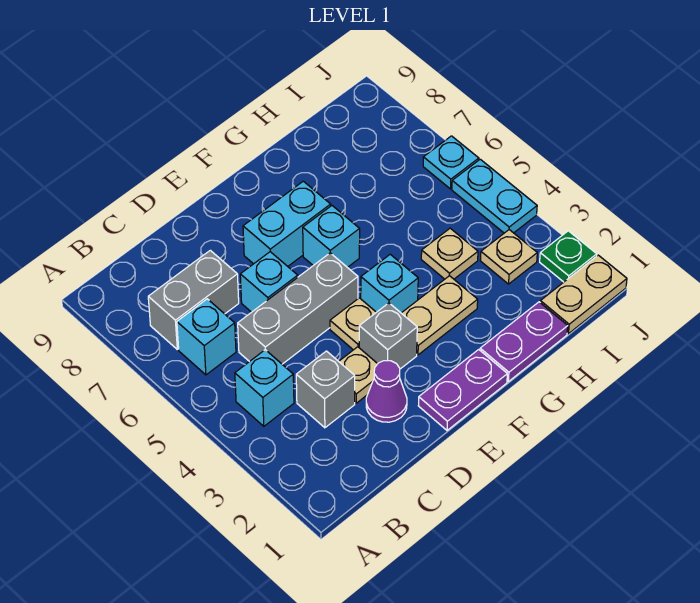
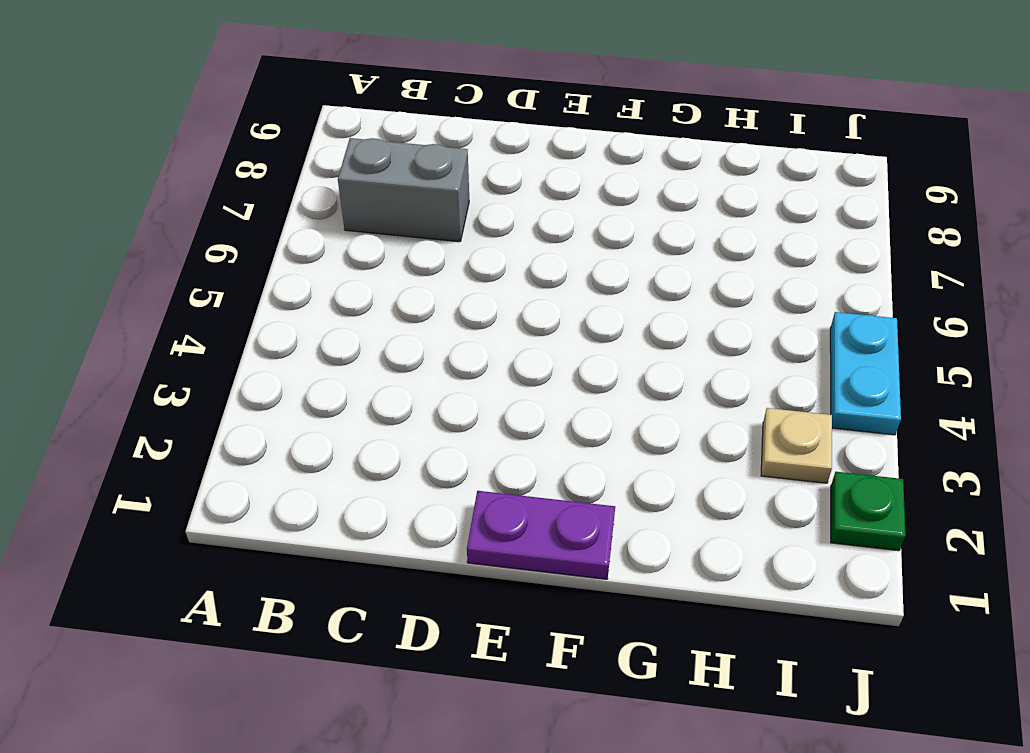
none -> cyan 1x1 brick [235,350,294,426]
none -> cyan 1x1 brick [177,299,236,375]
none -> grey 1x1 brick [296,351,355,428]

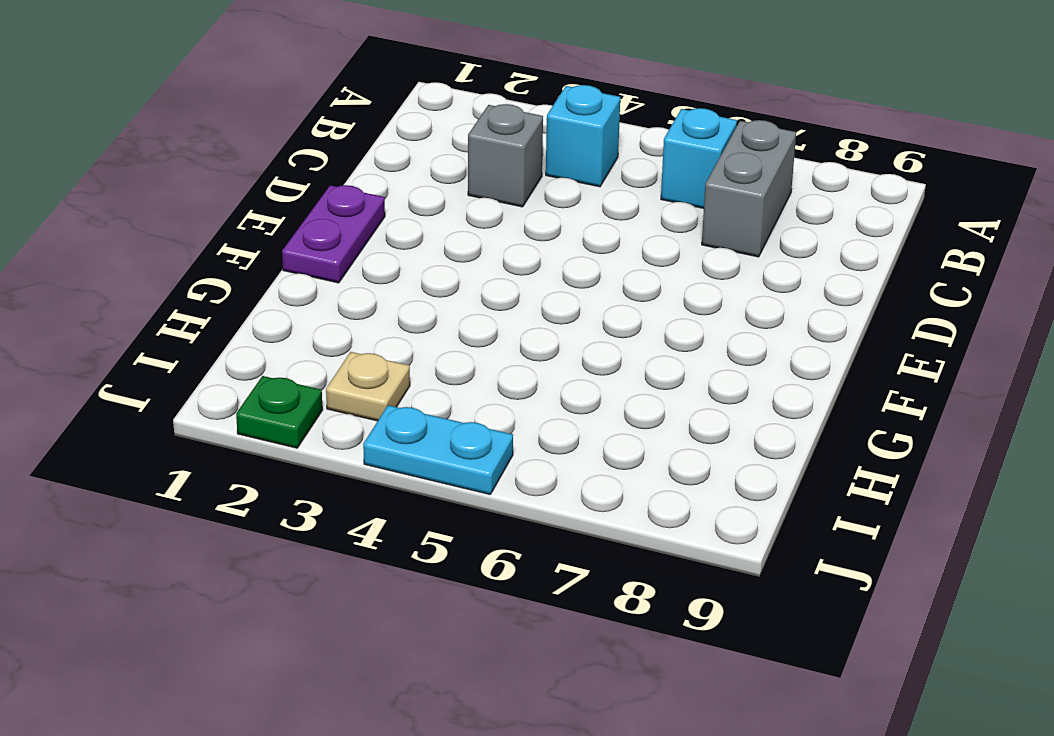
none -> grey 1x3 brick [238,253,358,364]
none -> purple 1x1 cone [366,361,407,422]
none -> tan 1x1 plate [339,347,377,403]

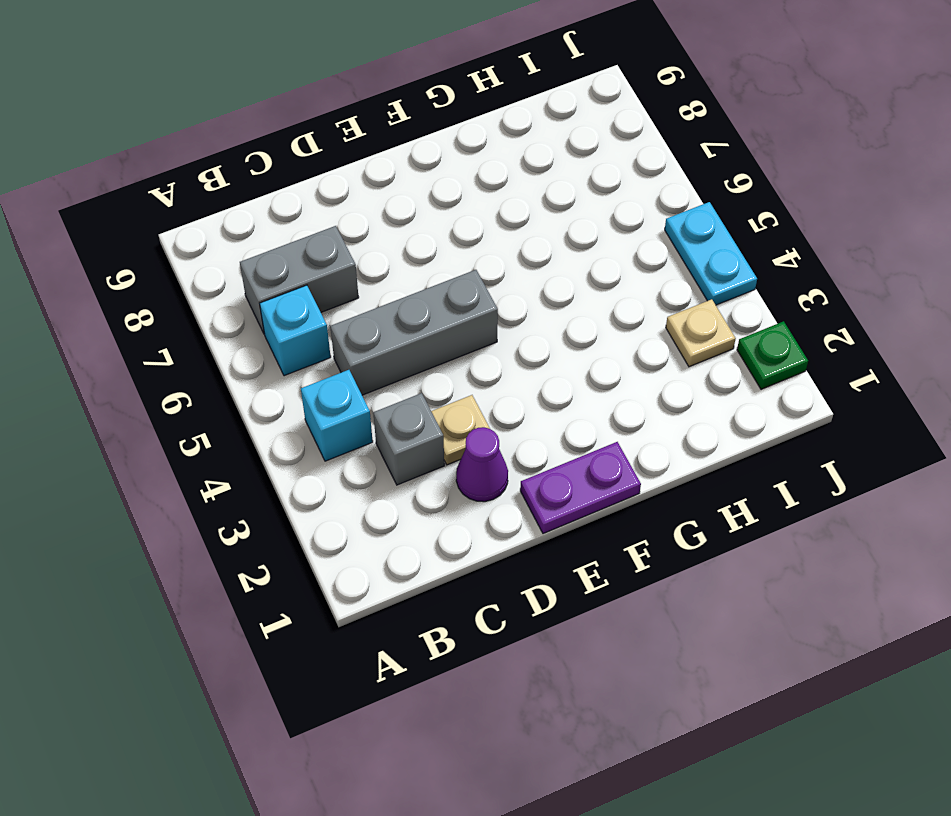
none -> cyan 1x1 brick [240,252,298,312]
none -> grey 1x1 brick [359,303,417,369]
none -> tan 1x1 plate [330,298,376,350]

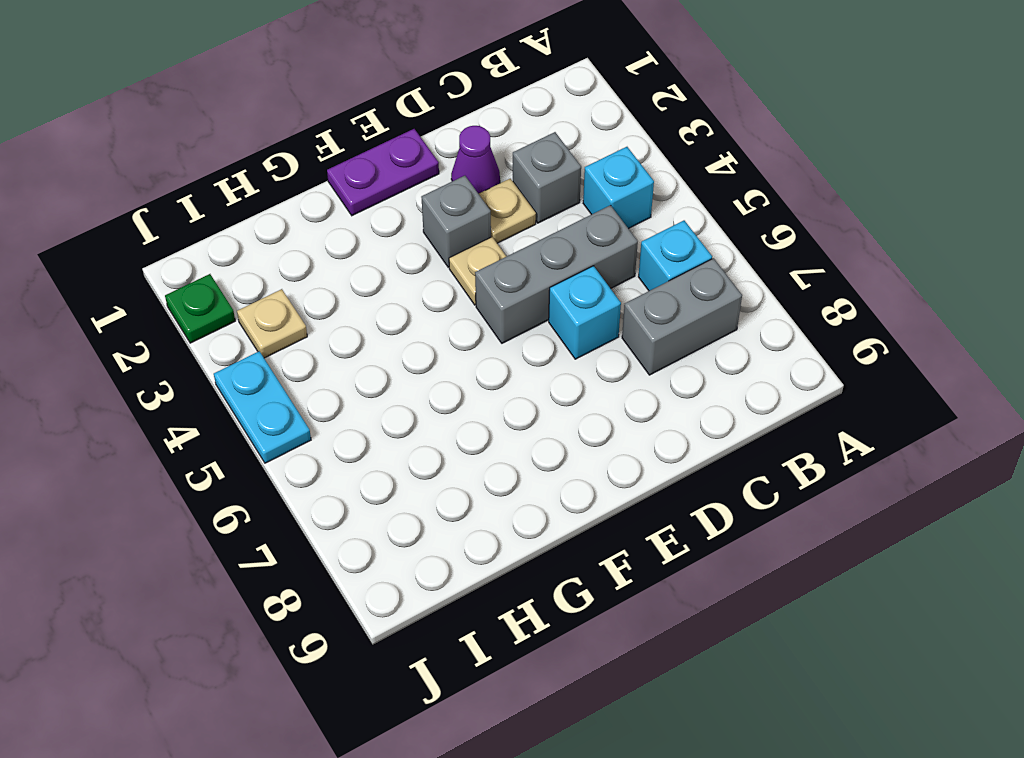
none -> cyan 1x2 brick [243,181,331,266]
none -> tan 1x2 plate [402,276,478,355]
none -> cyan 1x1 brick [361,254,418,313]

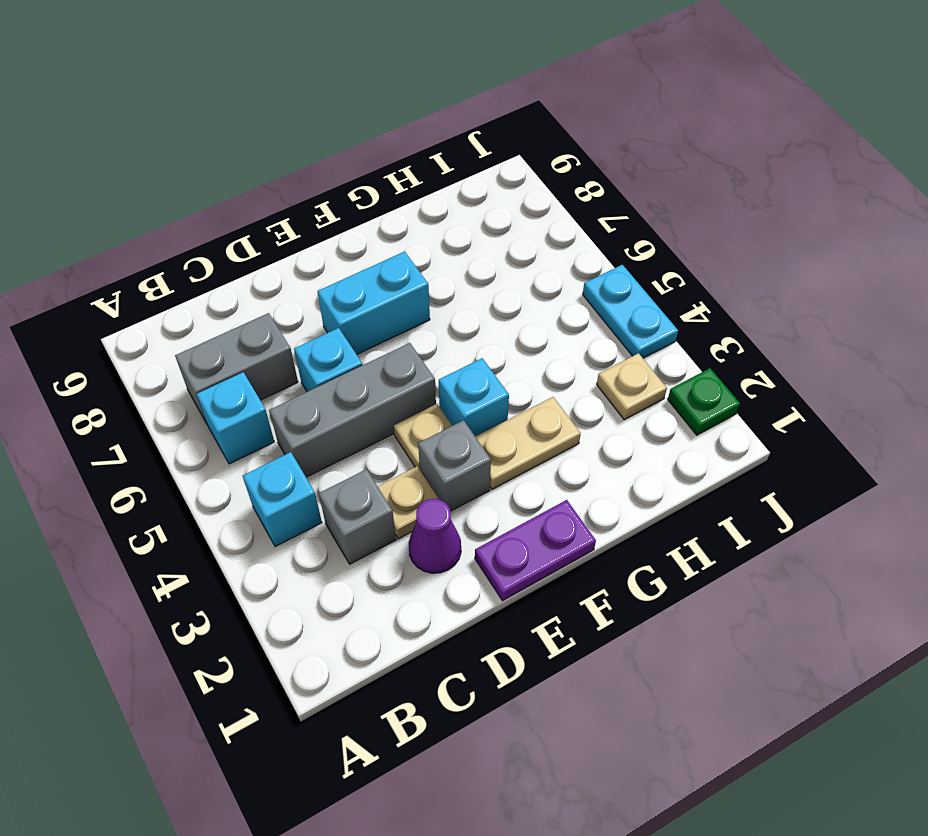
none -> cyan 1x1 brick [303,206,360,267]
none -> purple 1x2 plate [480,302,568,382]
none -> tan 1x1 plate [421,228,478,279]

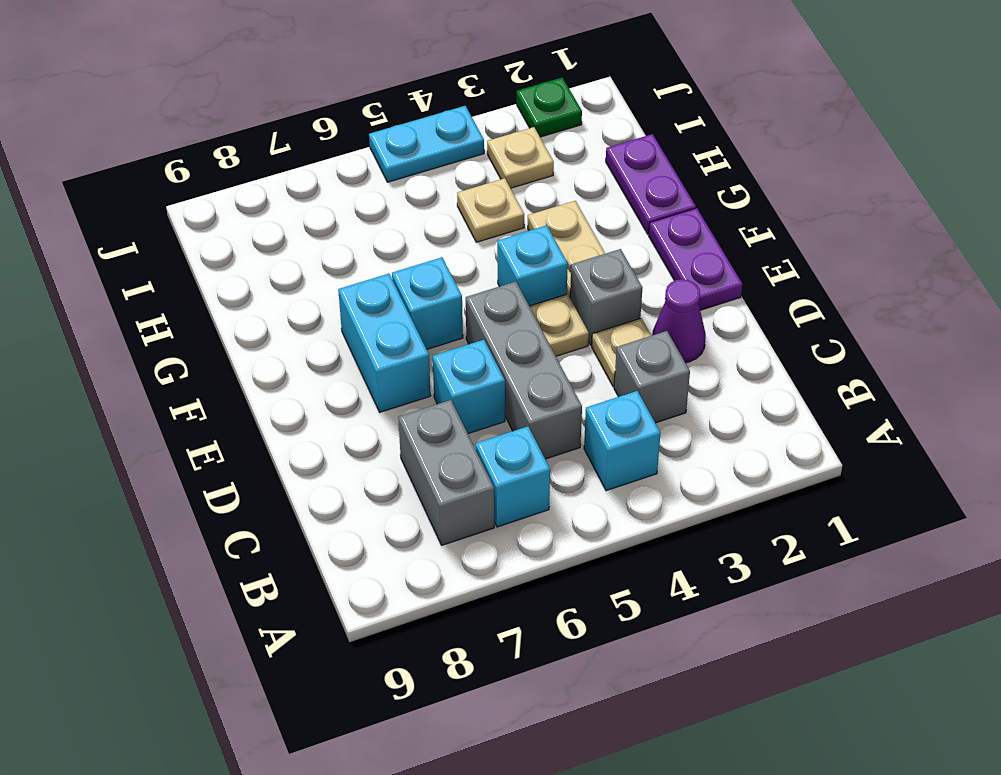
none -> tan 1x2 plate [540,255,627,334]
none -> cyan 1x1 plate [423,136,479,189]

